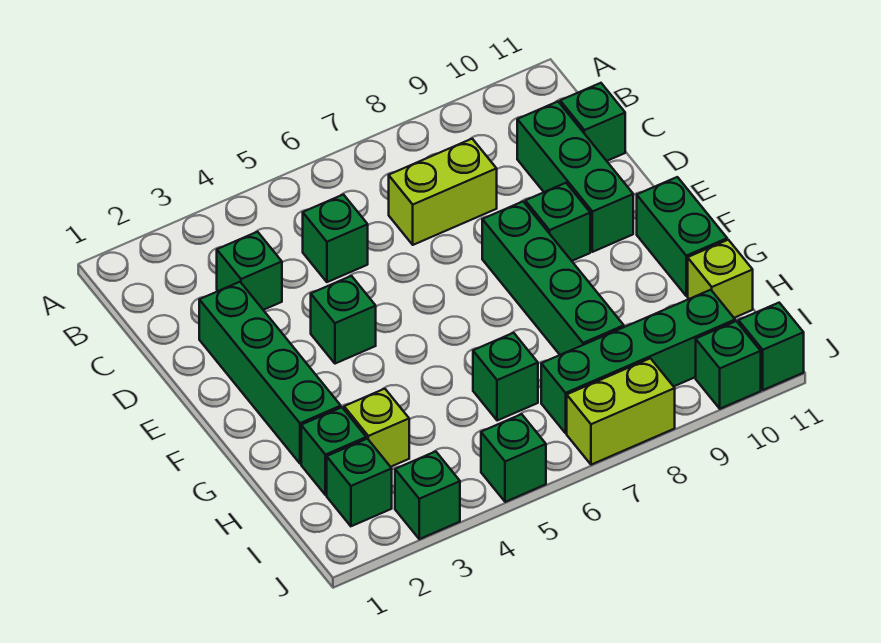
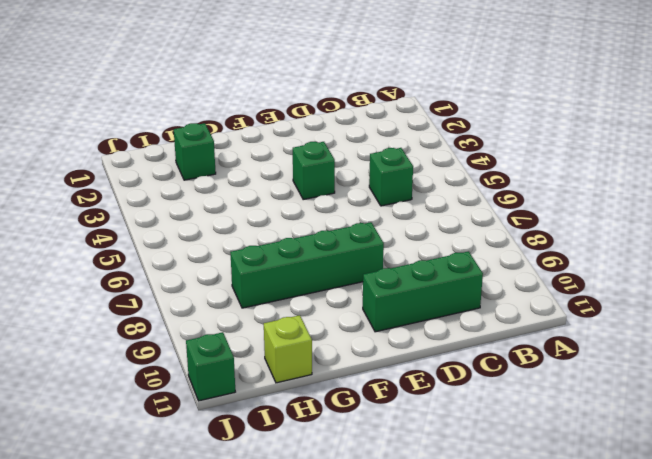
none -> green 1x1 brick [217,232,282,310]
none -> lime 1x2 brick [389,139,497,245]
none -> green 1x1 brick [560,83,625,161]

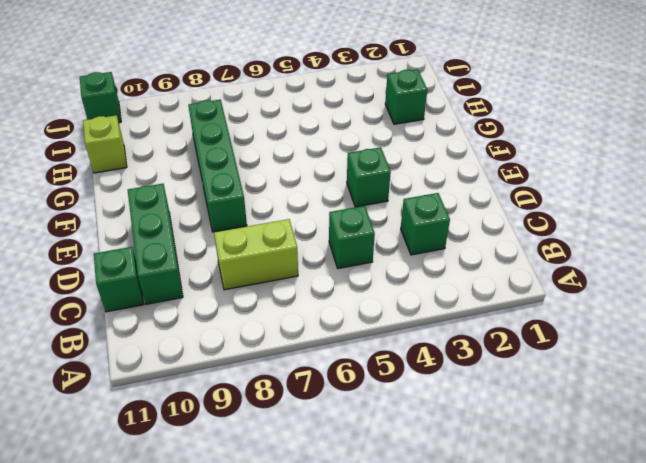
none -> green 1x4 brick [199,282,341,464]
none -> green 1x1 brick [525,183,590,261]
none -> green 1x2 brick [637,177,727,296]

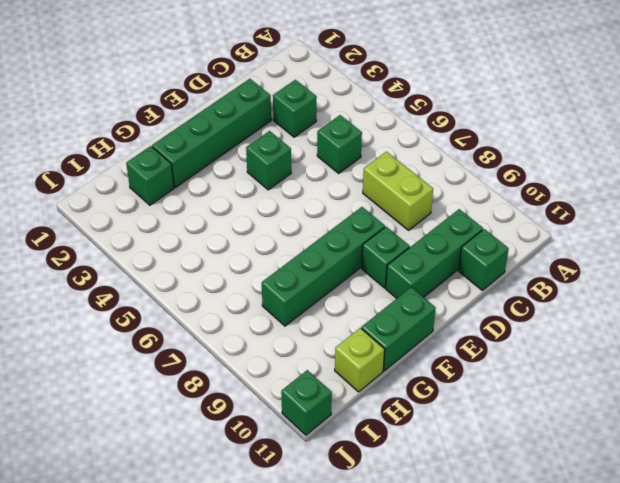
none -> lime 1x1 brick [344,389,409,467]
none -> green 1x1 brick [473,333,538,421]
none -> green 1x1 brick [327,439,392,526]

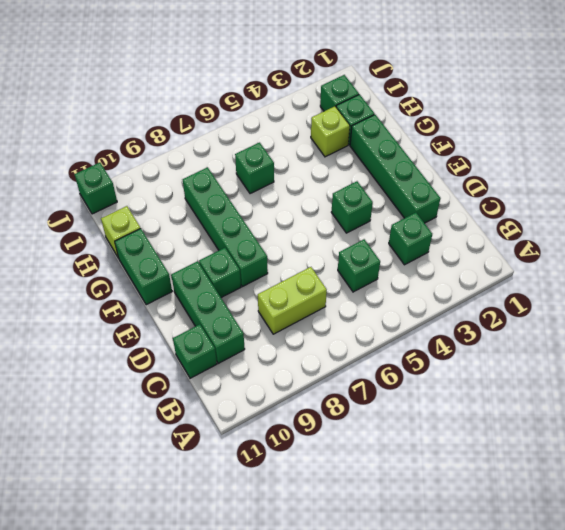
none -> green 1x4 brick [541,290,735,433]
none -> green 1x1 brick [395,451,460,539]
none -> green 1x1 brick [481,414,546,502]

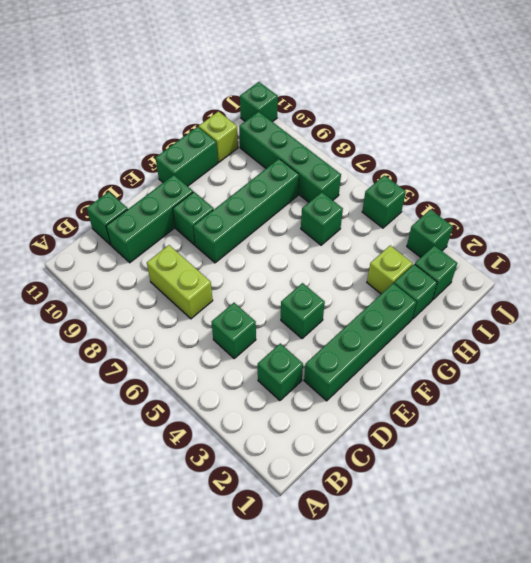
none -> lime 1x2 brick [567,358,675,465]
none -> green 1x1 brick [696,321,761,409]

